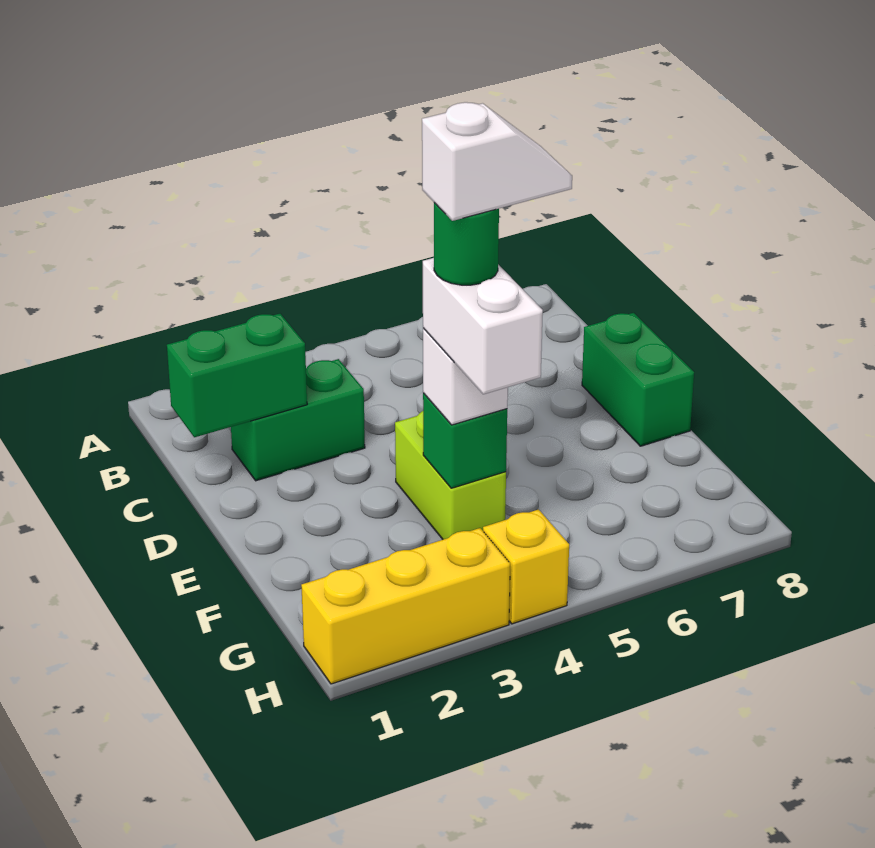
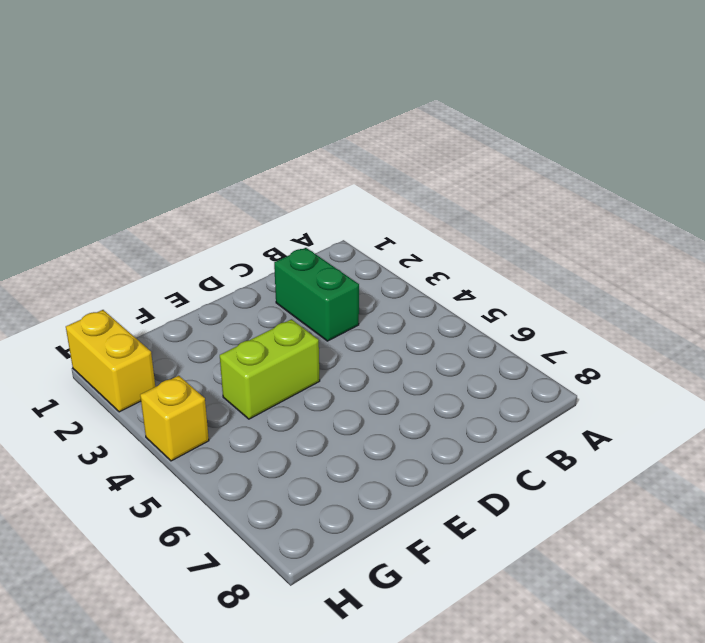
yellow 1x2 brick [66,310,155,412] -> yellow 1x3 brick [301,528,510,684]
none -> green 1x2 brick [582,313,694,446]
none -> green 1x2 brick [167,314,307,437]

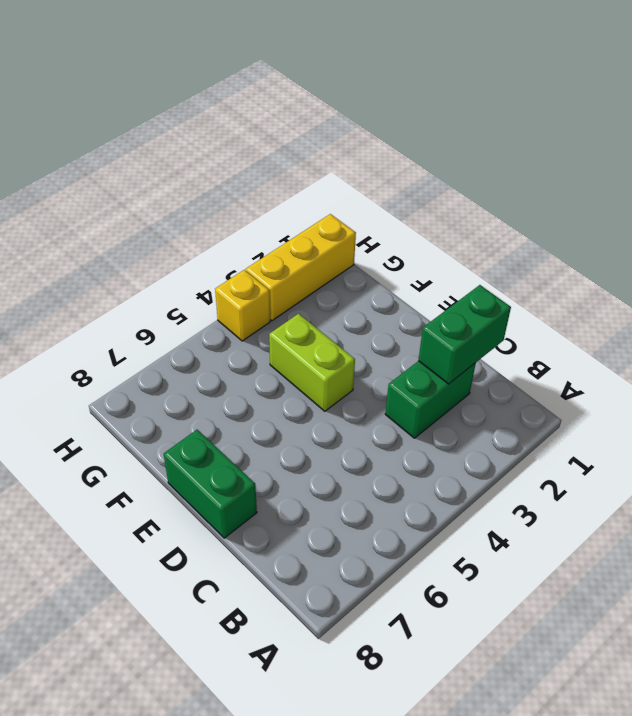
none -> green 1x1 brick [423,393,507,488]
none -> white 1x1 brick [423,328,508,425]

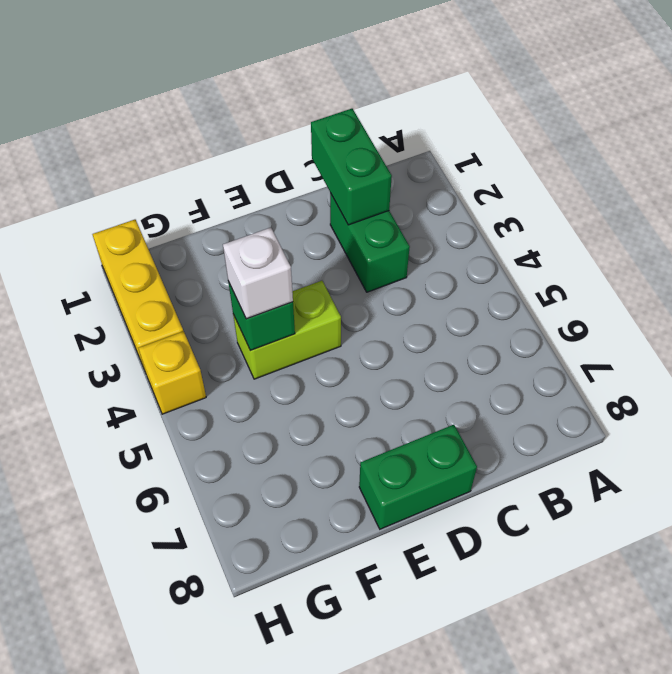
none -> white 1x2 brick [423,258,543,394]
none -> green 1x1 round brick [434,203,499,285]

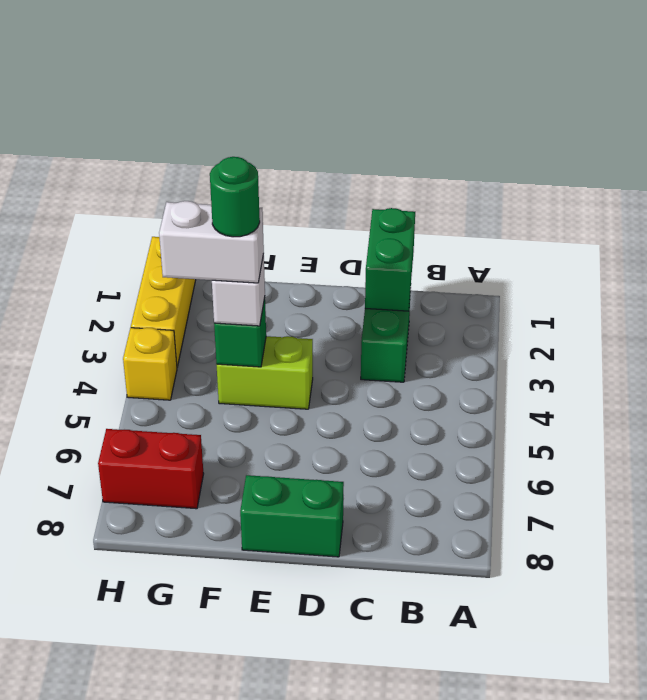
red 1x2 brick [98,429,204,509] -> none
none -> white 1x2 slope [422,102,572,221]

